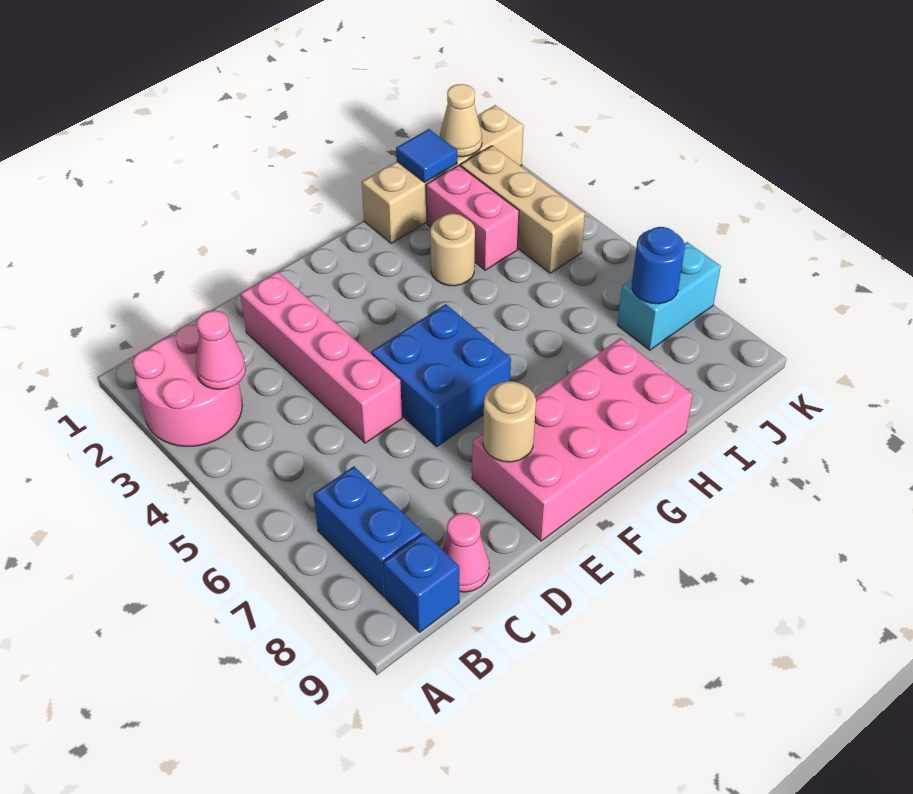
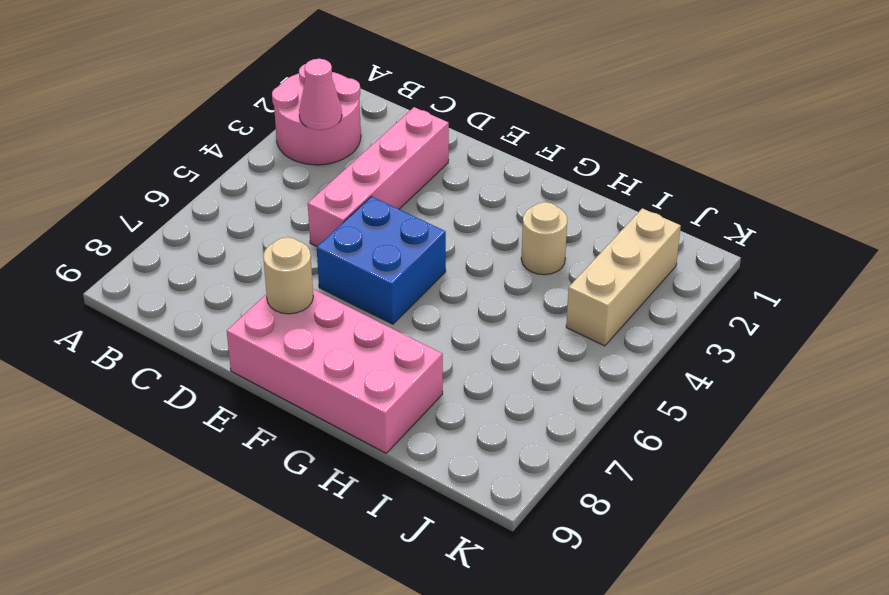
none -> blue 1x2 brick [313,466,423,597]
none -> blue 1x1 brick [383,533,459,633]
none -> pink 1x1 cone [442,513,489,592]

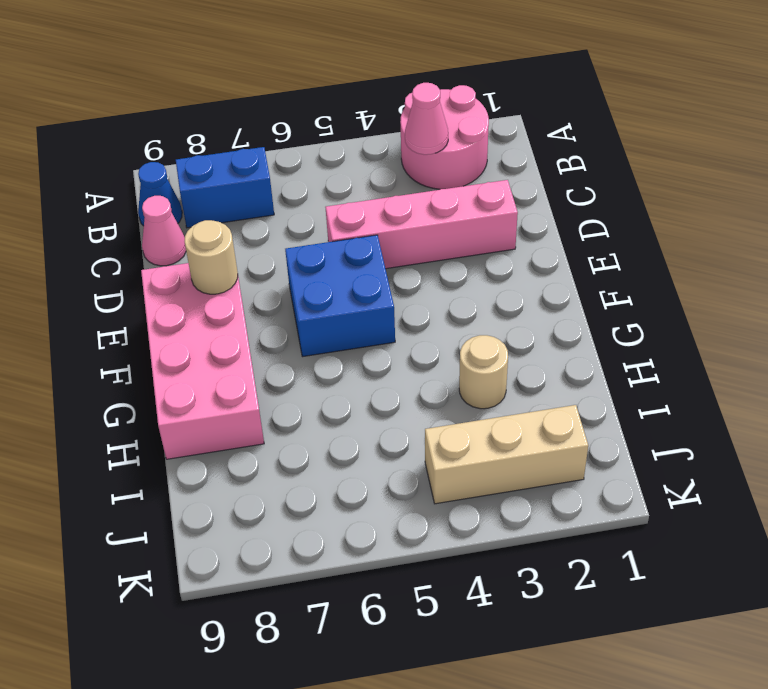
blue 1x1 cone [138,162,182,226] -> blue 1x1 brick [383,533,459,633]
none -> tan 1x4 brick [362,105,524,243]
none -> pink 1x2 brick [426,165,519,270]
none -> cyan 1x2 brick [617,242,721,350]

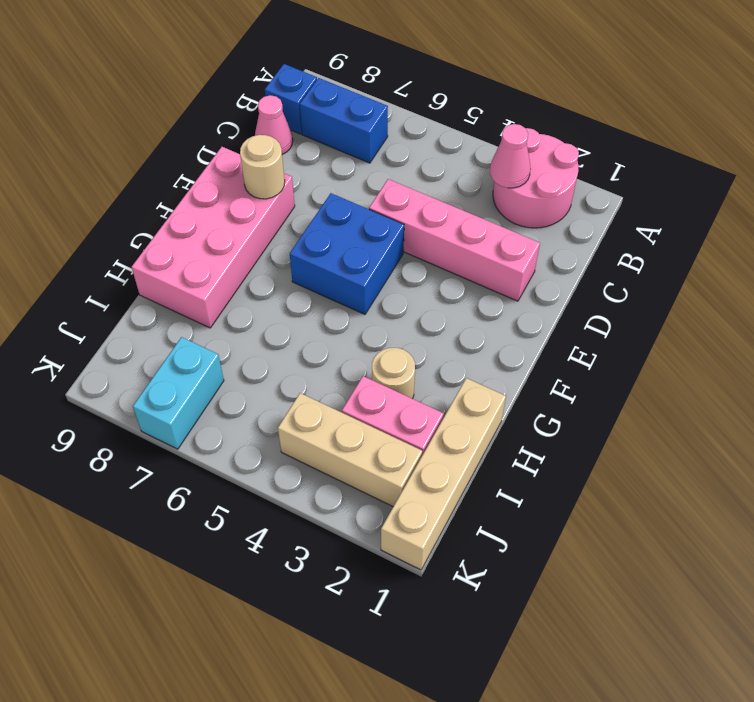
none -> blue 1x1 tile [396,129,457,182]
none -> tan 1x1 cone [440,84,482,157]
none -> blue 1x1 round brick [632,227,685,304]

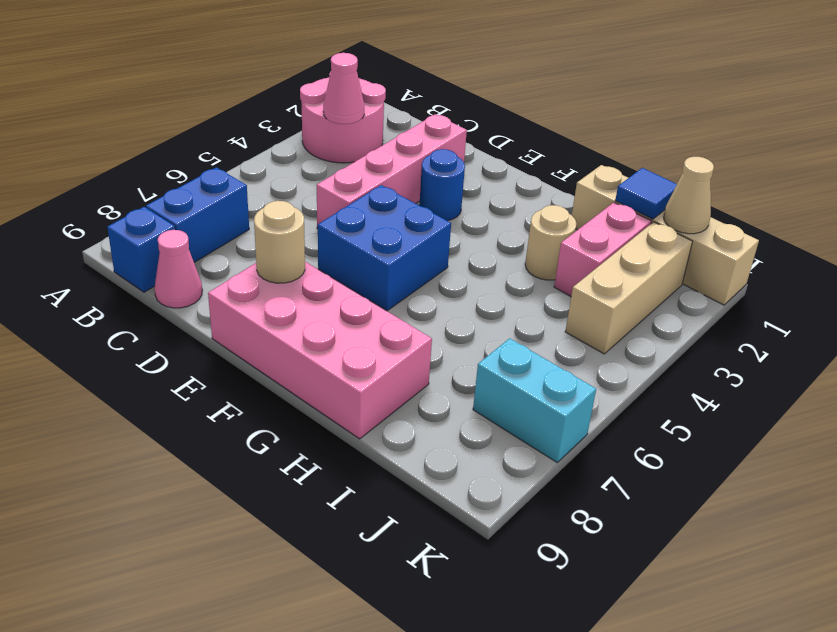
blue 1x1 round brick [419,149,465,221] -> blue 1x1 round brick moved to [632,227,685,304]

